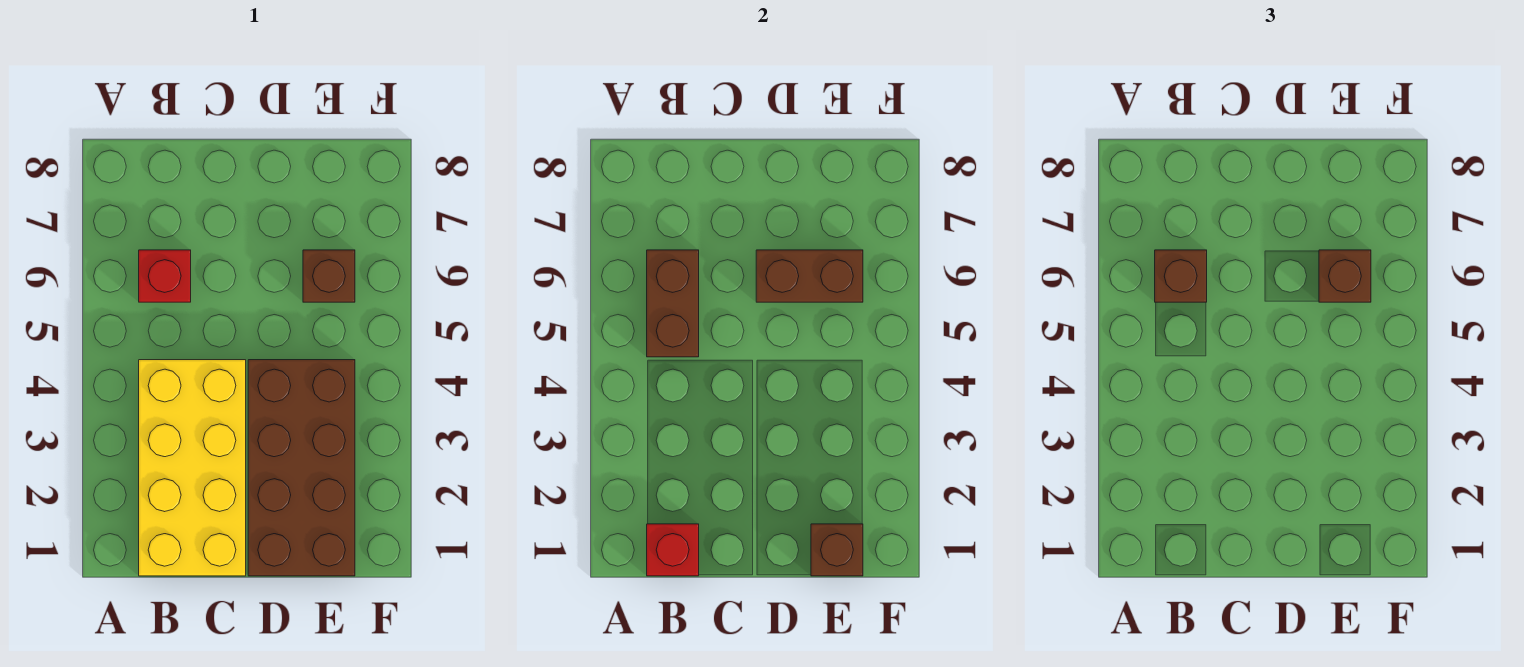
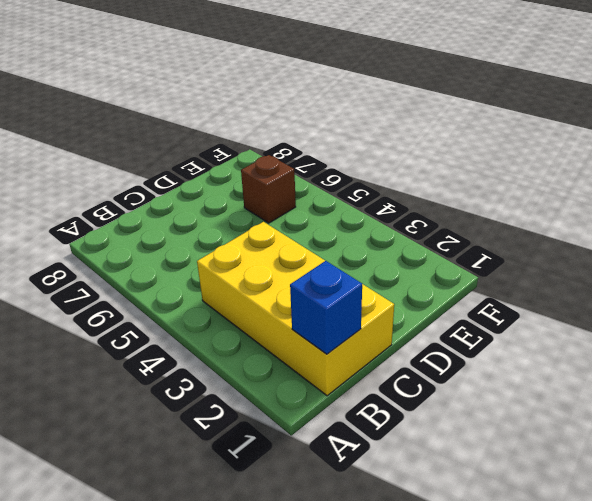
blue 1x1 brick [290,261,362,354] -> red 1x1 brick [647,524,699,576]
none -> red 1x1 brick [139,250,191,302]
none -> brown 2x4 brick [248,360,355,576]

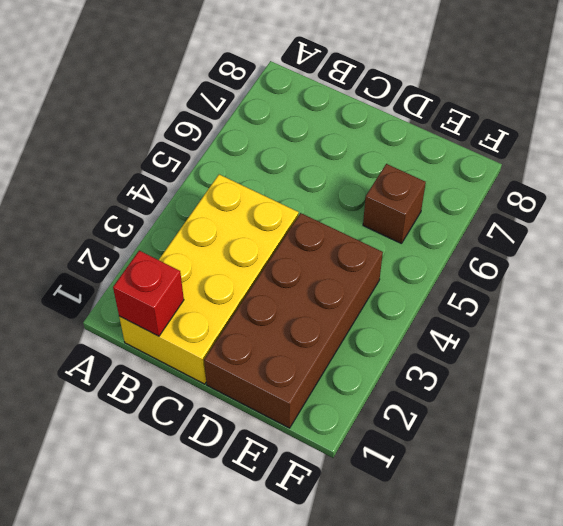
none -> red 1x1 brick [139,250,191,302]
none -> brown 1x2 brick [647,250,699,357]

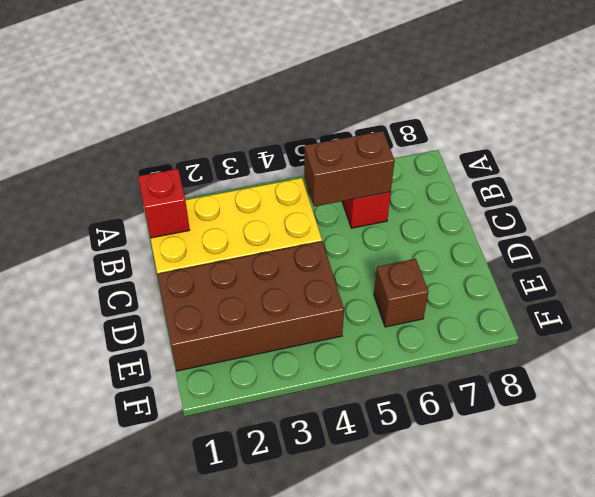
none -> brown 1x2 brick [756,250,863,302]
none -> brown 1x1 brick [811,524,863,576]

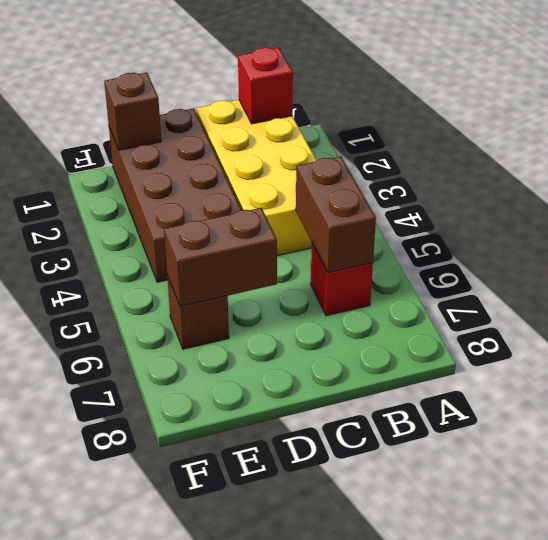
none -> brown 1x1 brick [1155,250,1207,302]
none -> brown 1x1 brick [1319,250,1371,302]

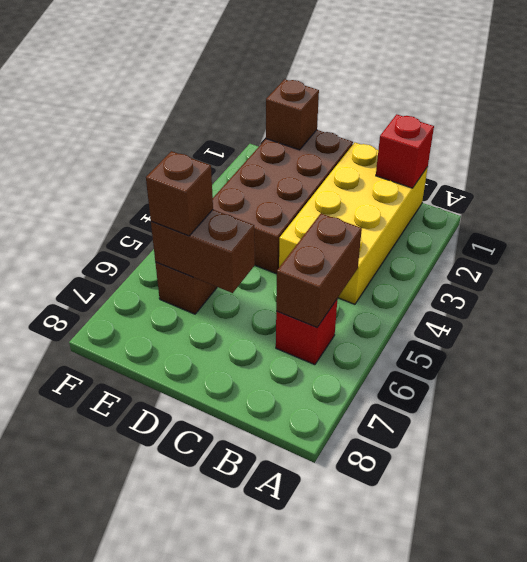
none -> brown 1x1 brick [1155,250,1207,302]

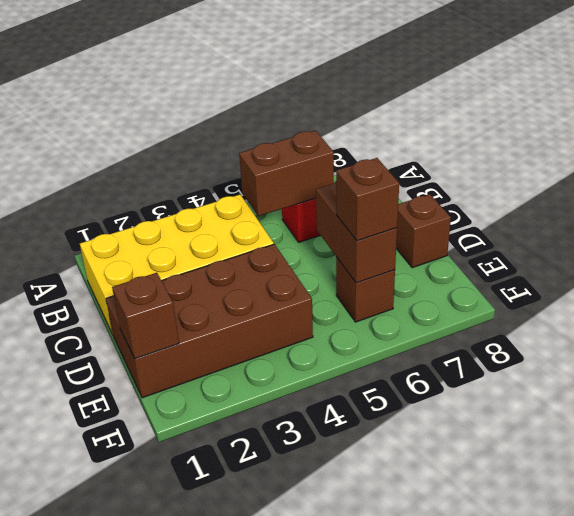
brown 1x1 brick [396,194,451,268] -> brown 1x1 brick moved to [1155,250,1207,302]
none -> red 1x1 brick [647,524,699,576]

